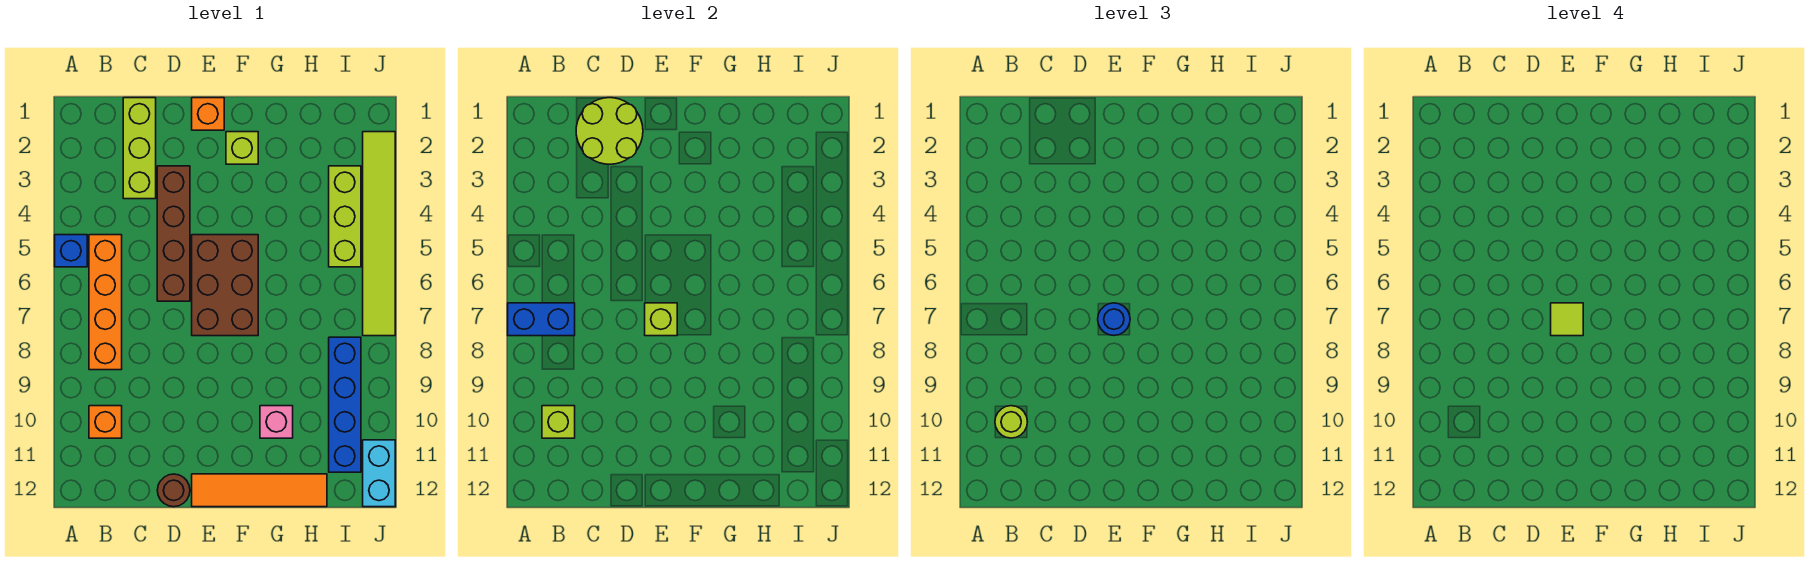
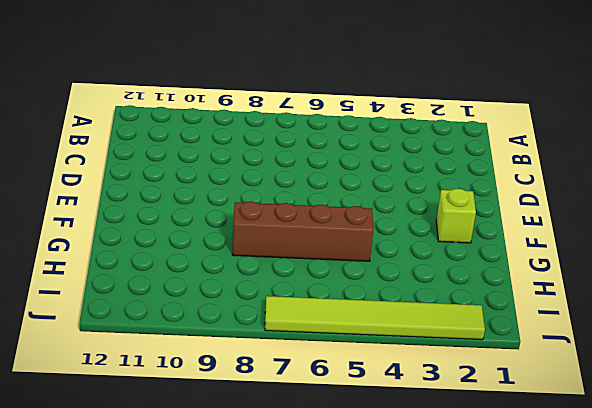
brown 1x4 brick [232,201,373,261] -> brown 1x4 brick moved to [157,166,190,301]
none -> blue 1x1 brick [55,235,87,267]
none -> orange 1x4 brick [89,235,122,370]
none -> orange 1x1 brick [89,406,122,438]

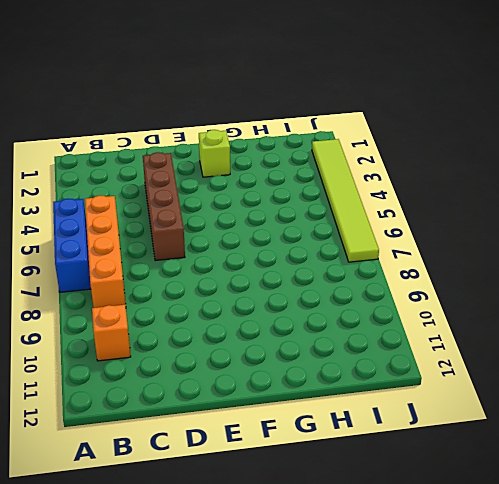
blue 1x3 brick [53,199,91,292] -> blue 1x1 brick [55,235,87,267]
none -> lime 1x3 brick [123,98,156,199]
none -> brown 1x1 round brick [157,474,190,507]
none -> orange 1x1 brick [192,98,224,130]

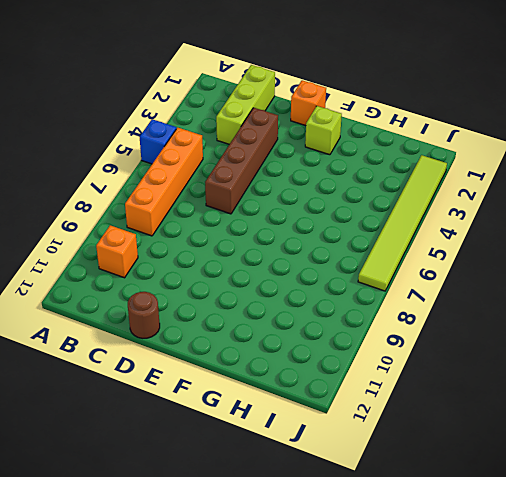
none -> brown 2x3 brick [192,235,258,336]
none -> orange 1x4 tile [192,474,327,507]
none -> pink 1x1 brick [260,406,293,438]

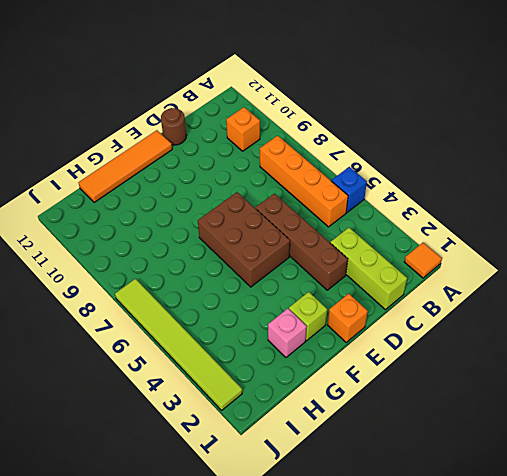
orange 1x1 tile [404,243,442,278] -> none
pink 1x1 brick [268,309,307,357] -> pink 1x1 brick moved to [260,406,293,438]
none -> lime 1x3 brick [329,166,361,267]
none -> blue 1x4 brick [329,337,361,472]
none -> cyan 1x2 brick [363,440,395,507]

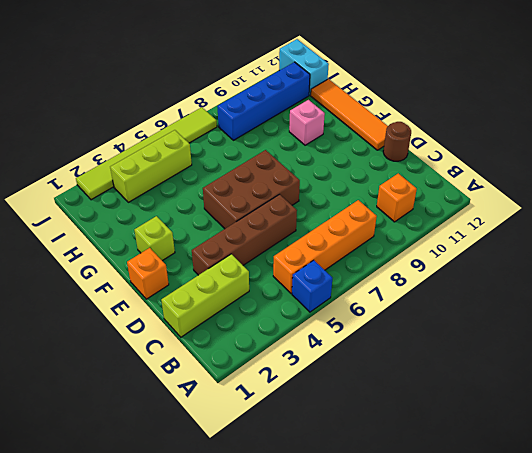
cyan 1x2 brick [279,39,329,95] -> cyan 1x2 brick turned to [363,440,395,507]
none -> blue 1x2 brick [508,303,575,336]
none -> lime 1x1 brick [542,406,575,438]
none -> lime 2x2 round brick [576,98,643,164]

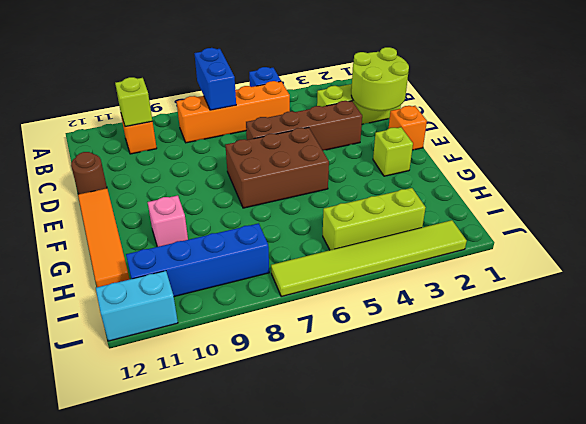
none -> lime 1x1 brick [645,303,677,336]
none -> lime 1x1 round brick [995,406,1027,438]
none -> blue 1x1 round brick [1098,303,1130,335]

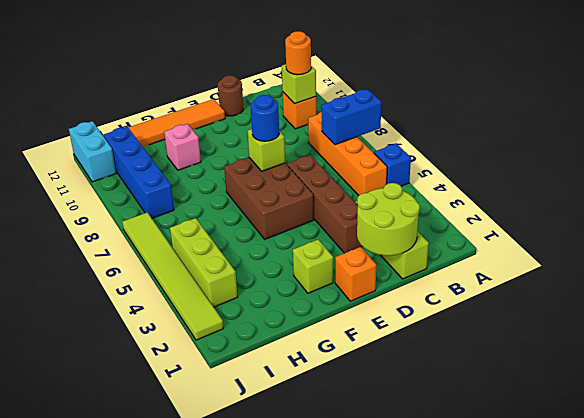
orange 1x1 round brick [285,31,311,75] -> lime 1x1 round brick [995,406,1027,438]
none -> lime 1x1 tile [1551,303,1583,336]

